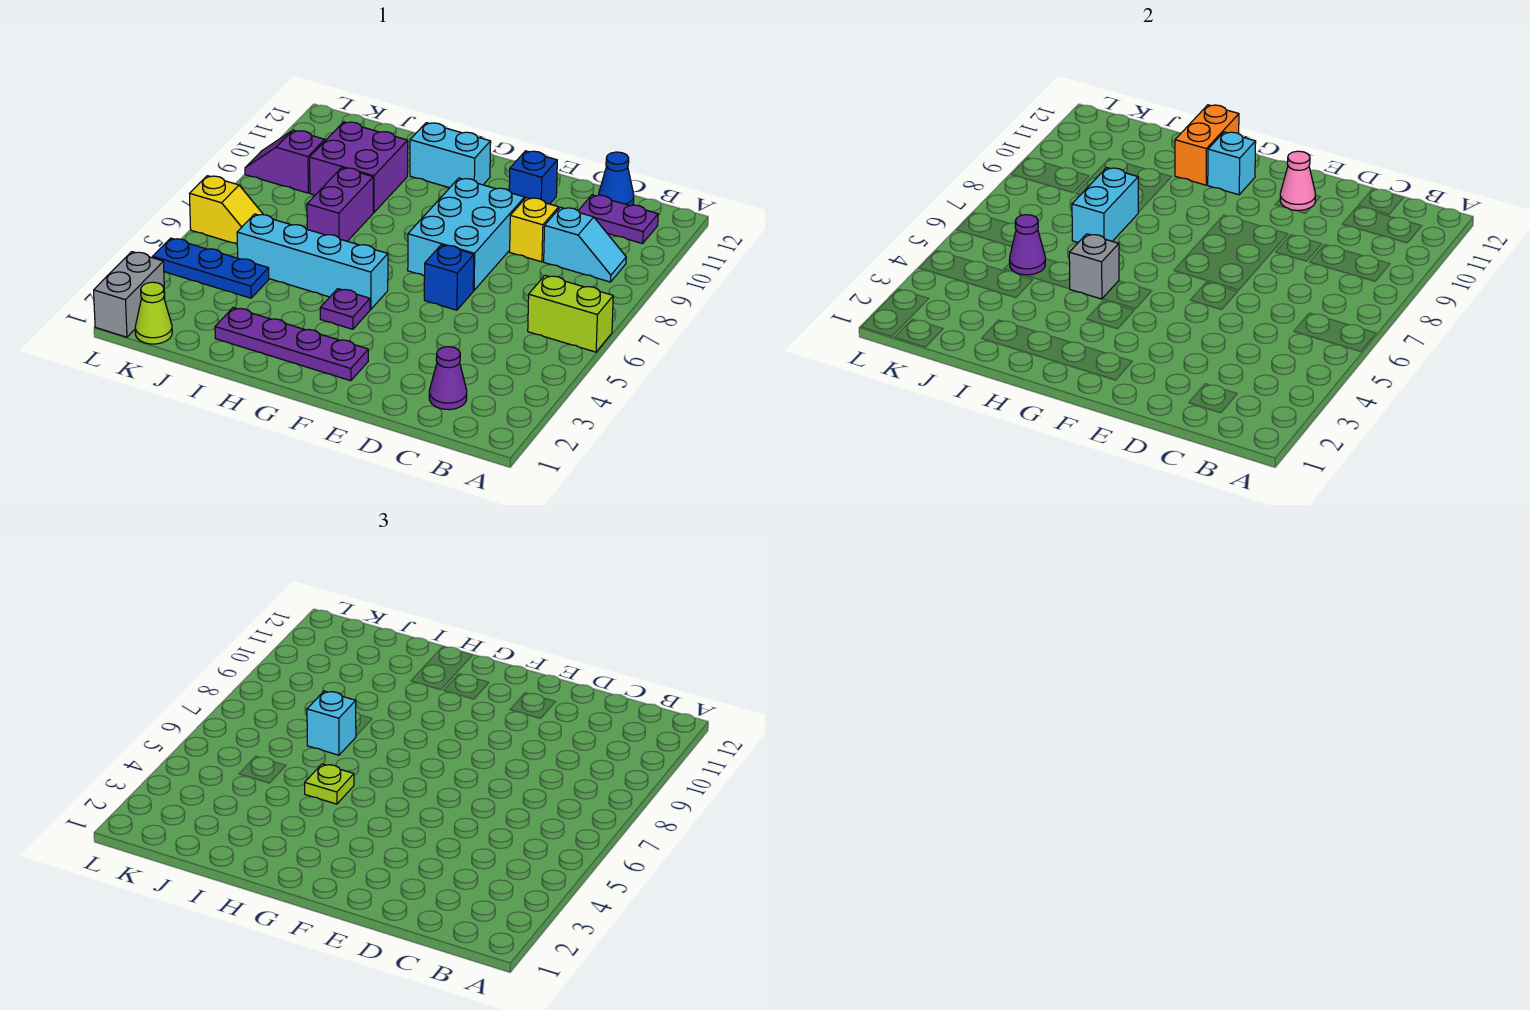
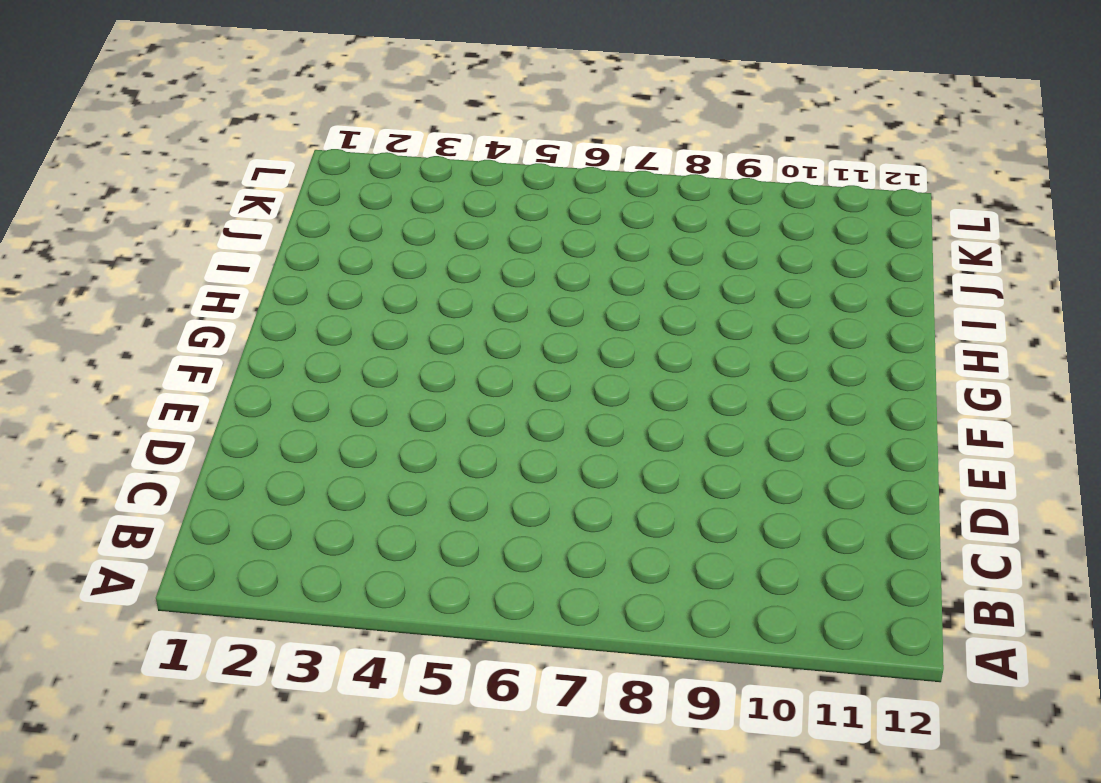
none -> lime 1x2 brick [528,275,613,352]
none -> cyan 1x2 slope [544,207,626,282]
none -> purple 1x2 plate [578,195,658,244]

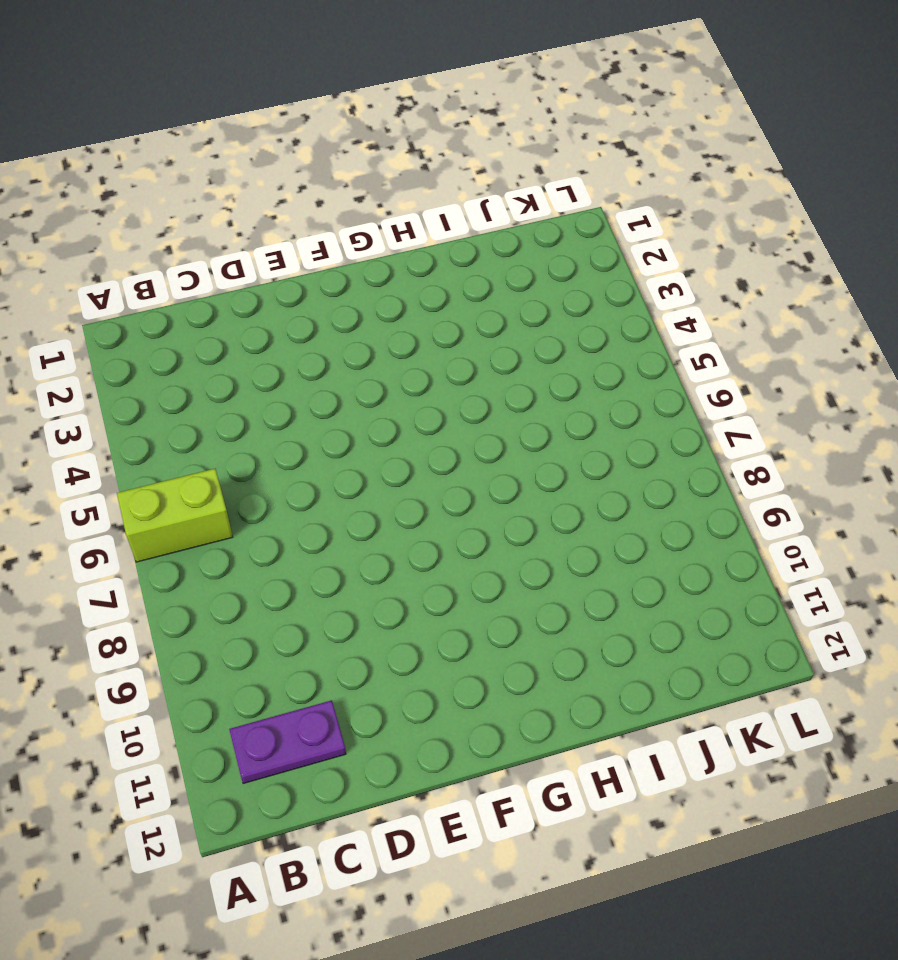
none -> cyan 1x2 slope [544,207,626,282]
none -> purple 1x1 cone [429,347,467,410]
none -> blue 1x1 cone [599,152,634,206]

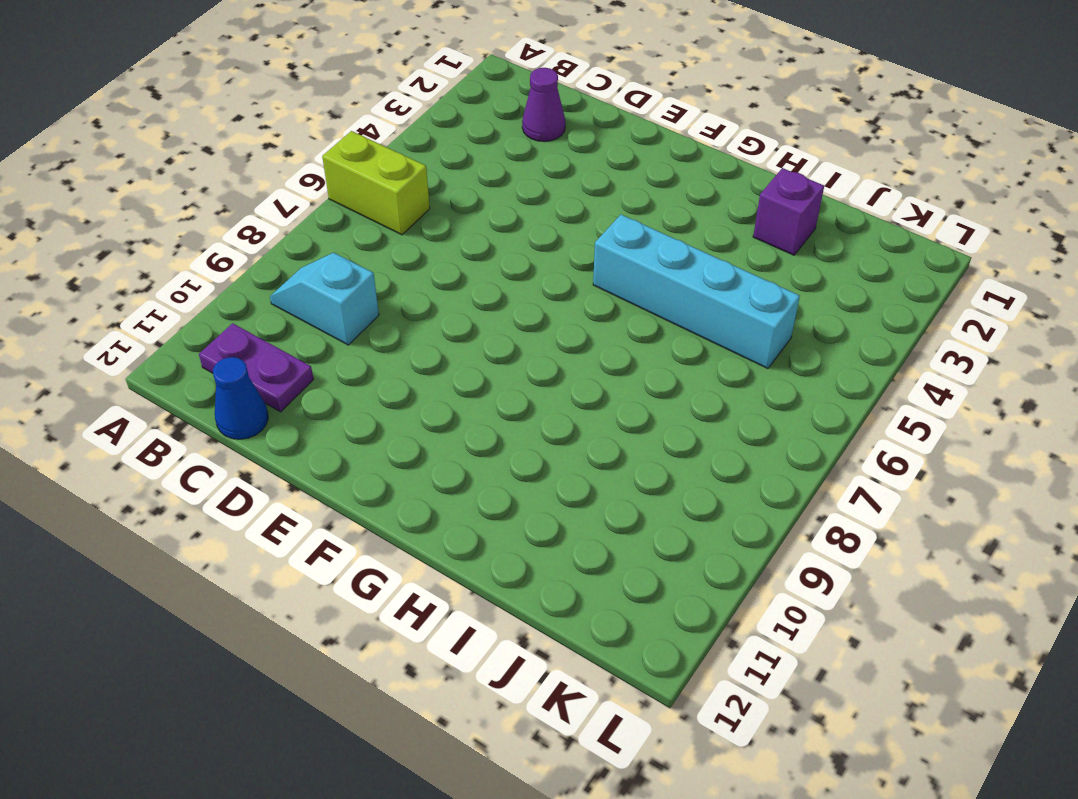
purple 1x1 brick [753,168,824,255] -> purple 1x4 plate [215,308,368,381]
none -> yellow 1x1 brick [510,197,559,262]
none -> blue 1x1 brick [424,245,474,310]
none -> cyan 2x3 brick [408,178,525,290]

